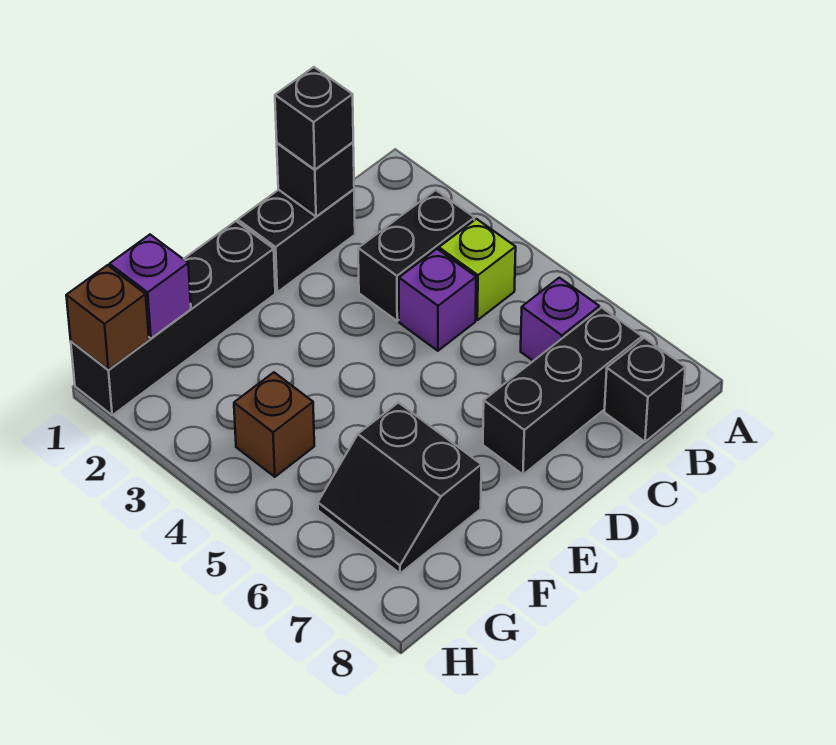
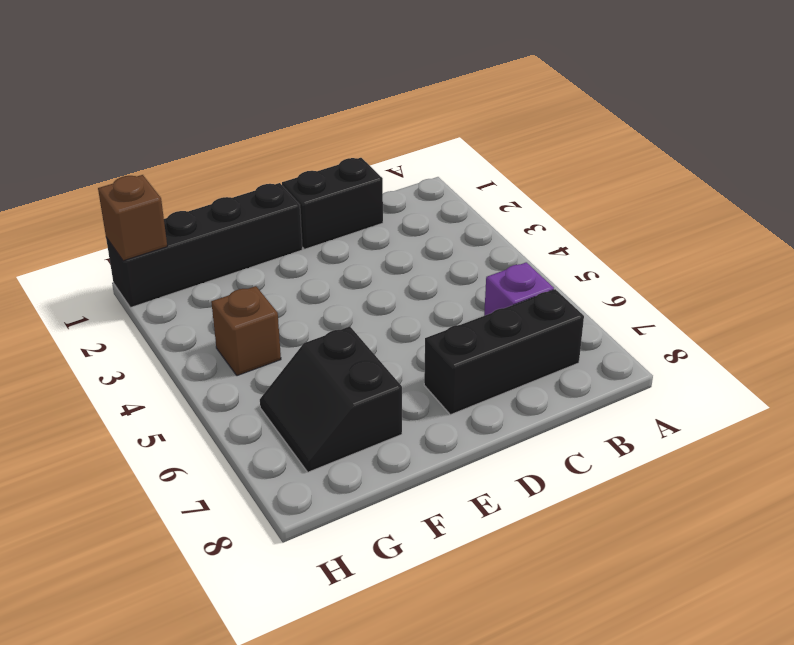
none -> black 1x2 brick [358,190,474,321]
none -> lime 1x1 brick [439,219,516,320]
none -> black 1x1 brick [604,338,685,442]

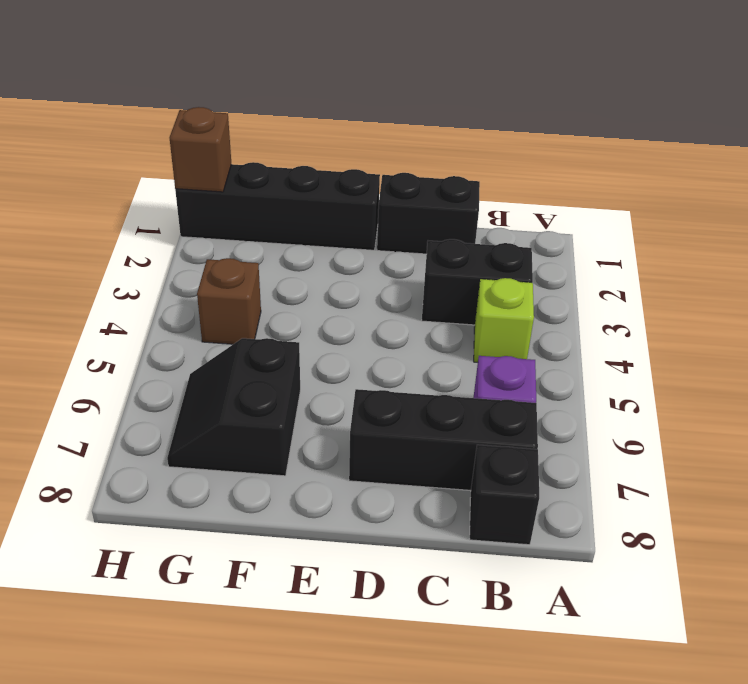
none -> purple 1x1 brick [399,249,476,351]
none -> black 1x1 brick [277,142,354,217]
none -> purple 1x1 brick [110,235,191,338]

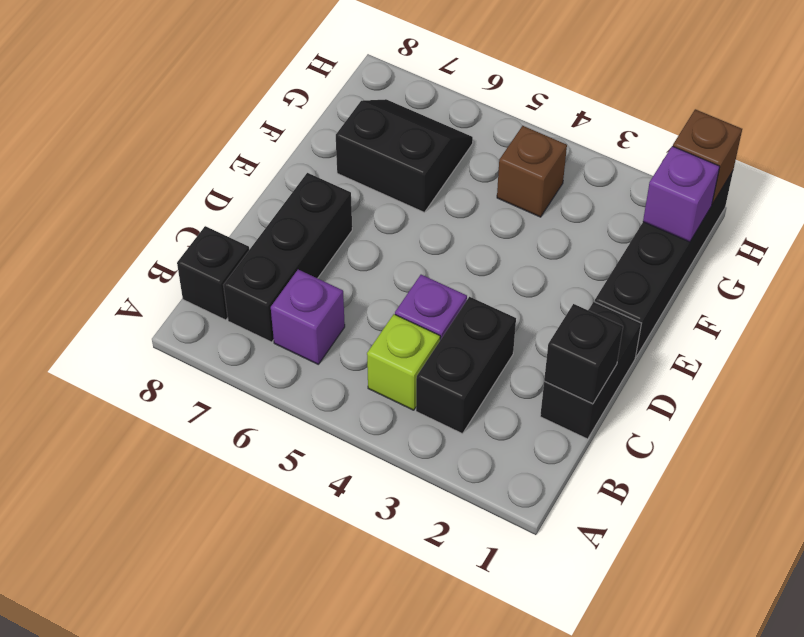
none -> black 1x1 brick [275,67,353,170]

